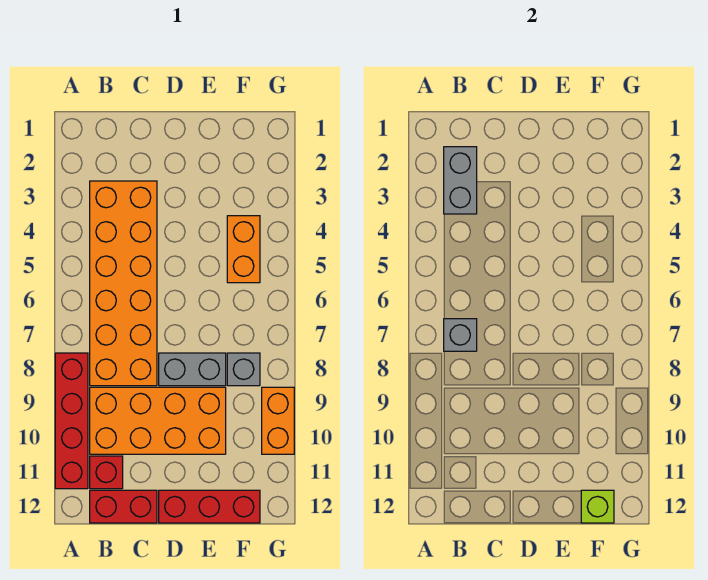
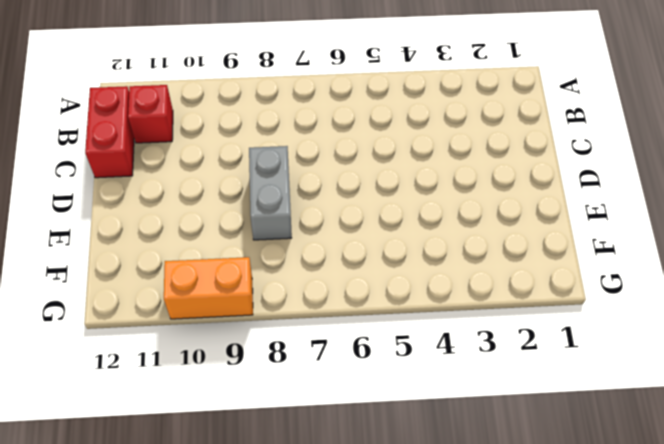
none -> red 1x4 brick [55,353,88,489]
none -> orange 2x6 brick [90,181,157,386]
none -> orange 2x4 brick [90,387,226,454]

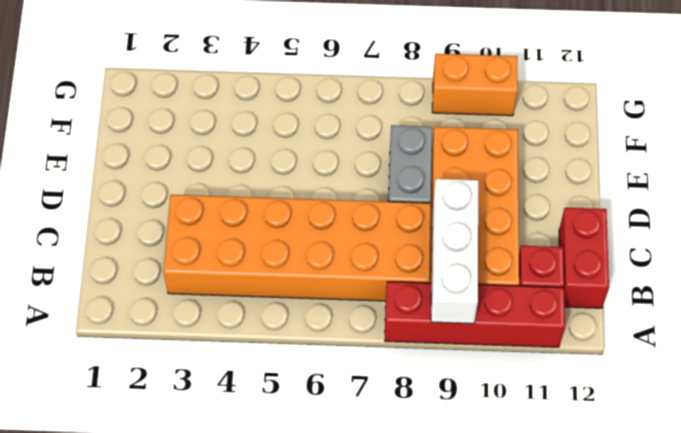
white 1x3 brick [431,179,478,324] -> none
none -> red 1x3 brick [159,490,260,523]
none -> orange 1x2 brick [227,216,260,283]
none -> grey 1x1 brick [227,353,260,386]

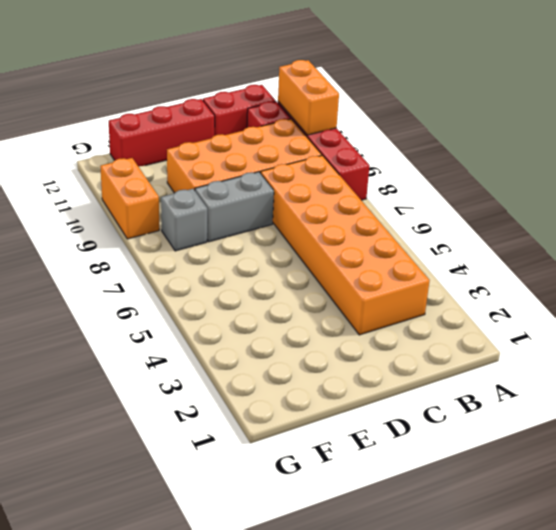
orange 1x2 brick [278,60,339,135] -> orange 1x2 brick moved to [227,216,260,283]
none -> grey 1x2 brick [444,147,477,214]
none -> grey 1x1 brick [444,319,477,351]
none -> lime 1x1 brick [581,490,614,523]

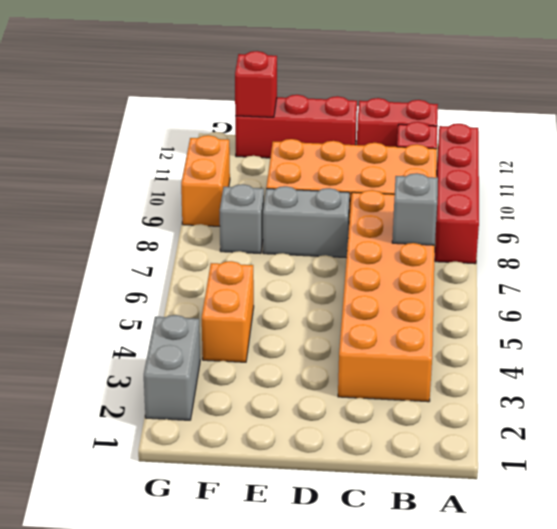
red 1x1 brick [235,51,277,117] -> lime 1x1 brick [581,490,614,523]
grey 1x2 brick [144,315,200,420] -> grey 1x2 brick moved to [444,147,477,214]

